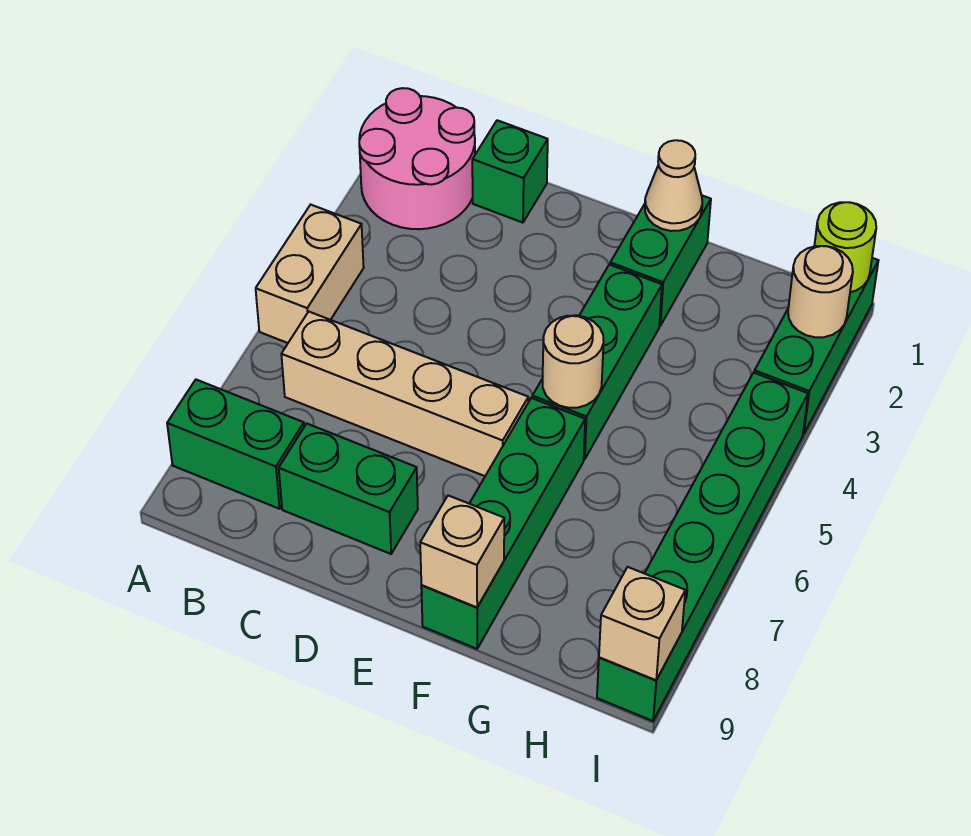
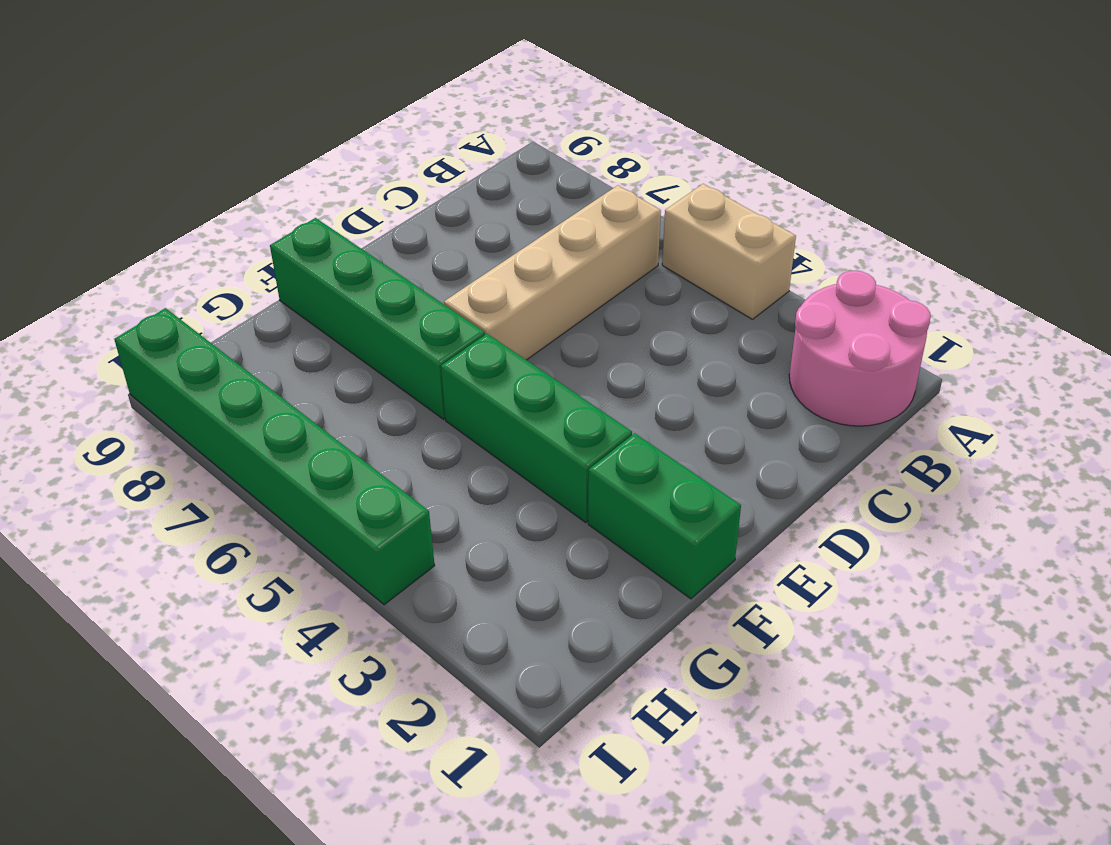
none -> green 1x2 brick [167,380,304,509]
none -> green 1x1 brick [472,120,548,223]
none -> green 1x2 brick [279,424,418,554]

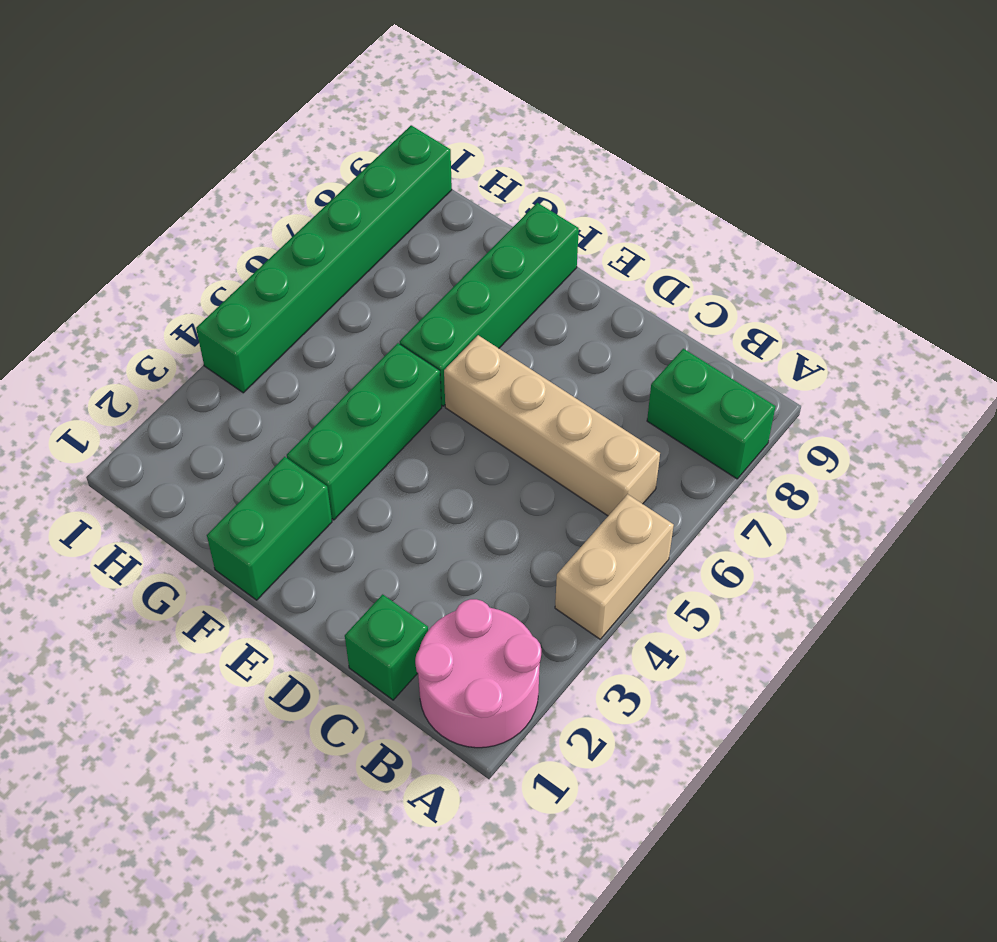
none -> green 1x2 brick [279,424,418,554]
none -> green 1x3 brick [754,258,878,434]
none -> tan 1x1 cone [645,140,702,231]

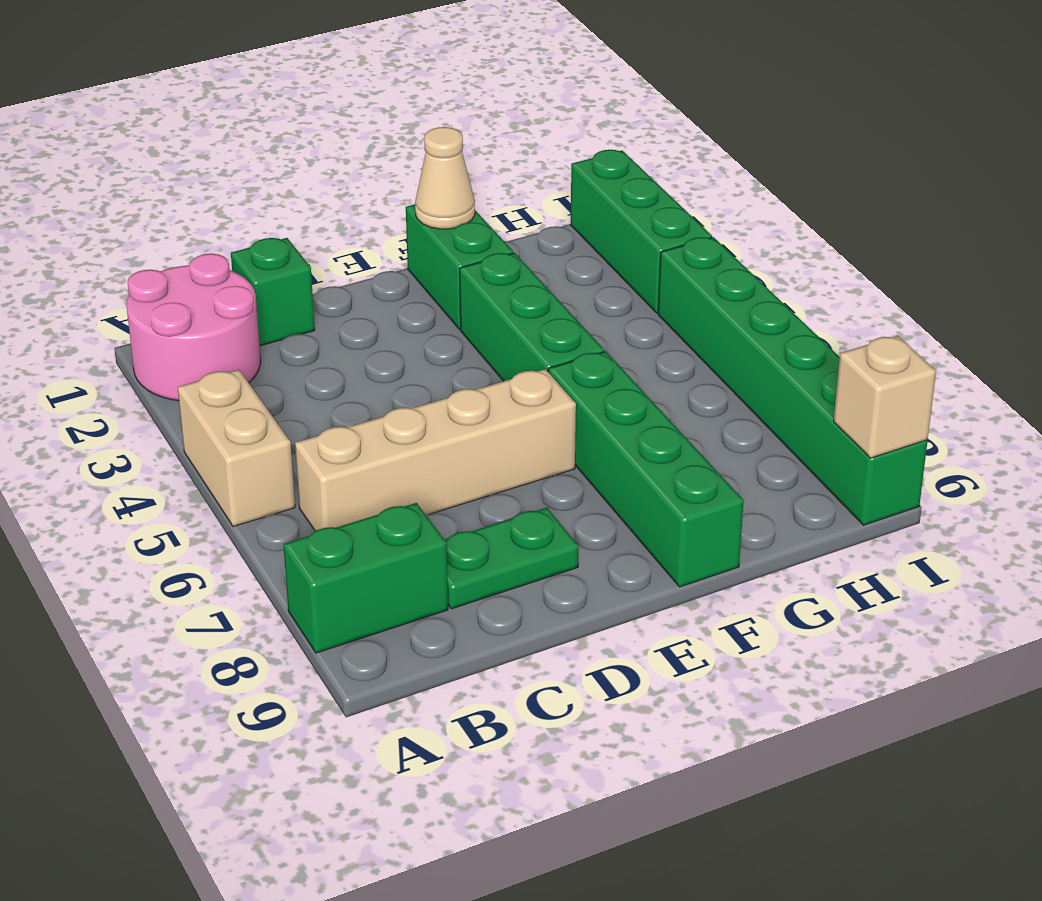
green 1x2 plate [445,508,579,609] -> green 1x2 brick [279,424,418,554]
none -> tan 1x1 round brick [543,315,604,408]
none -> tan 1x1 brick [420,495,504,608]
none -> lime 1x1 round brick [814,202,876,292]

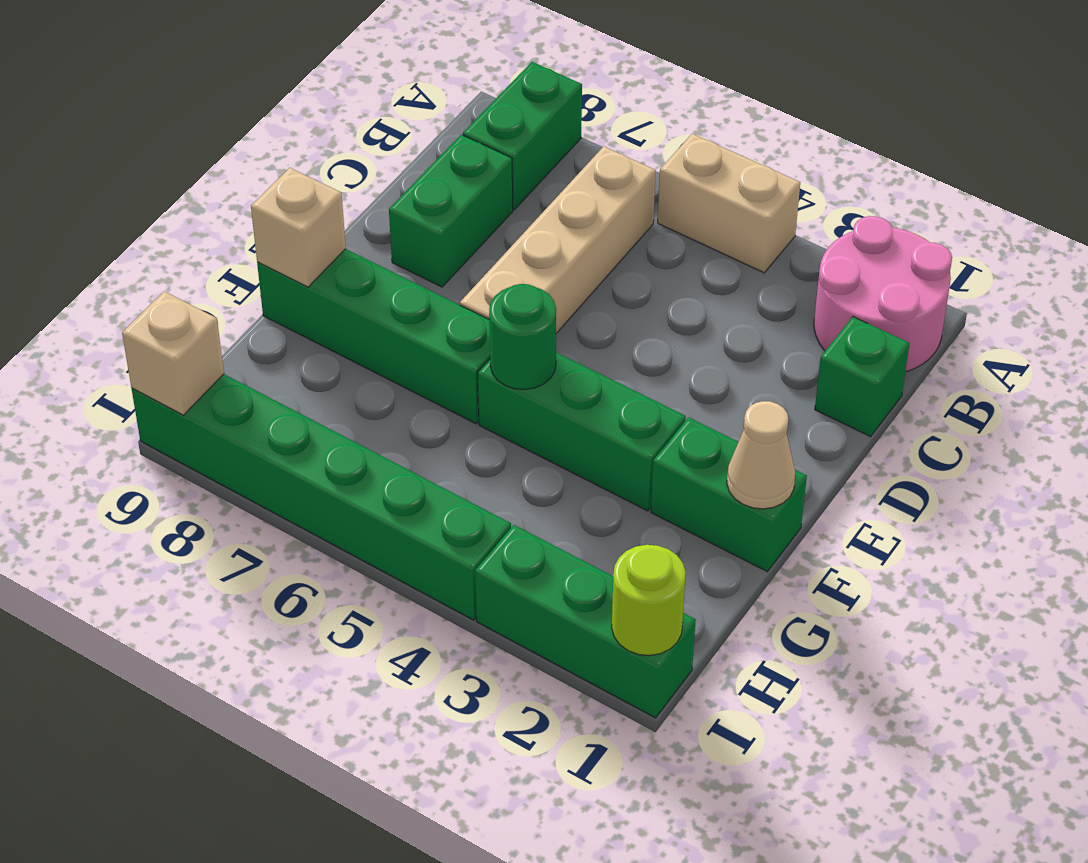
green 1x1 round brick [489,284,556,390] -> tan 1x1 round brick [543,315,604,408]
none -> tan 1x1 round brick [788,246,853,337]

